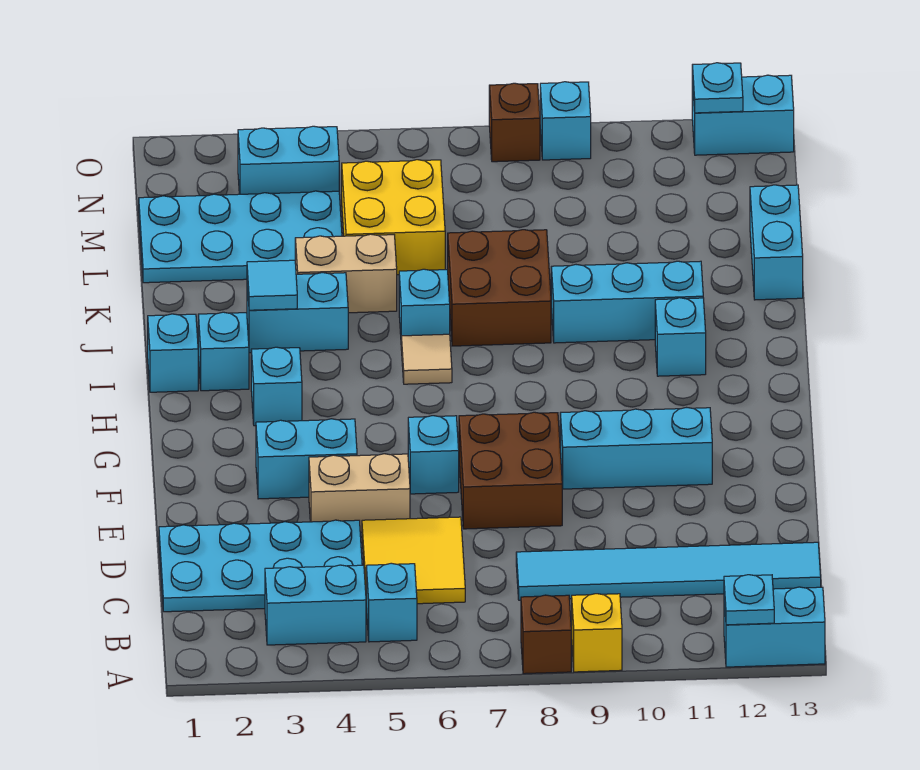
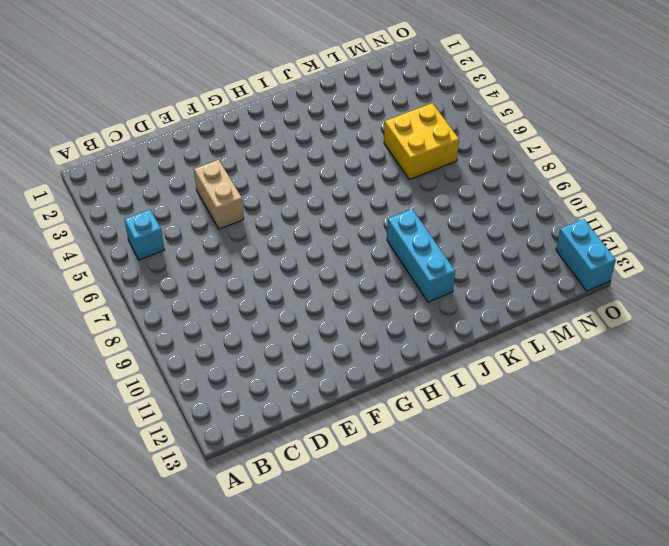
none -> brown 1x1 brick [521,595,571,674]
none -> yellow 1x1 brick [572,594,622,672]
none -> cyan 1x2 brick [724,587,825,667]
none -> cyan 1x2 brick [265,565,366,645]

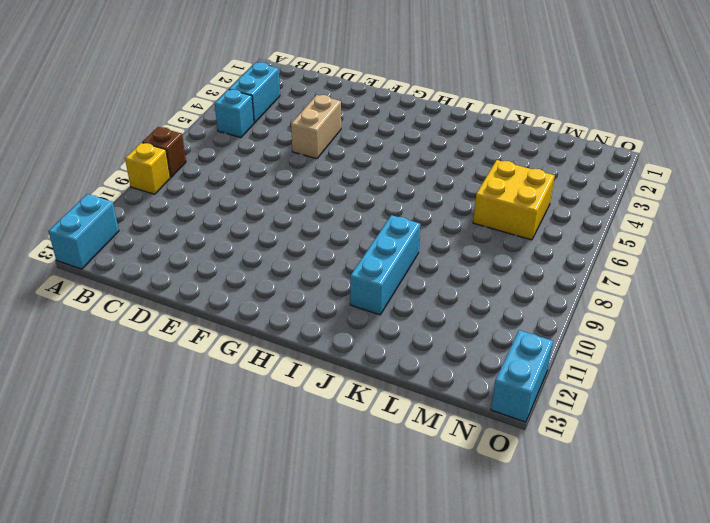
none -> cyan 2x4 plate [159,520,362,612]
none -> yellow 2x2 tile [362,517,465,604]
none -> cyan 1x6 tile [516,542,821,600]
none -> brown 2x2 brick [459,412,562,529]

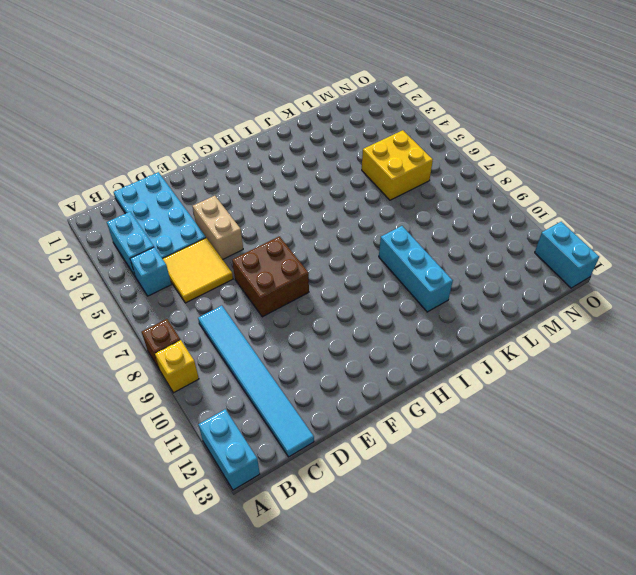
none -> cyan 1x2 brick [256,419,357,499]
none -> cyan 1x1 brick [408,416,459,494]
none -> cyan 1x3 brick [560,408,712,489]
none -> cyan 1x1 brick [251,347,302,426]

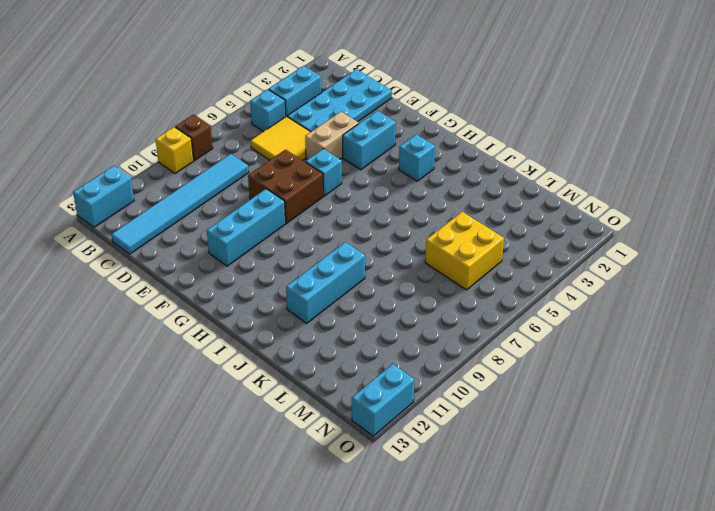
none -> cyan 1x1 brick [148,314,198,392]
none -> cyan 1x1 brick [198,312,249,391]
none -> tan 1x1 tile [401,334,452,384]
none -> cyan 1x1 brick [655,298,706,376]

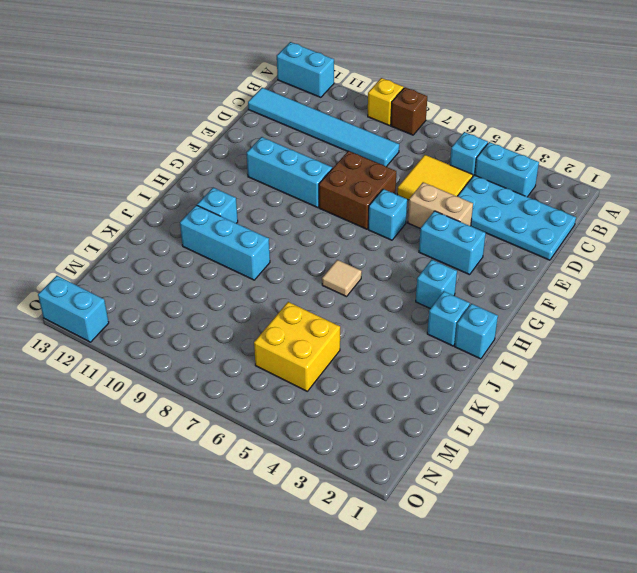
none -> cyan 1x2 brick [247,273,348,353]
none -> cyan 1x1 brick [399,269,450,336]
none -> brown 2x2 brick [448,230,551,346]
none -> tan 1x2 brick [295,234,397,313]

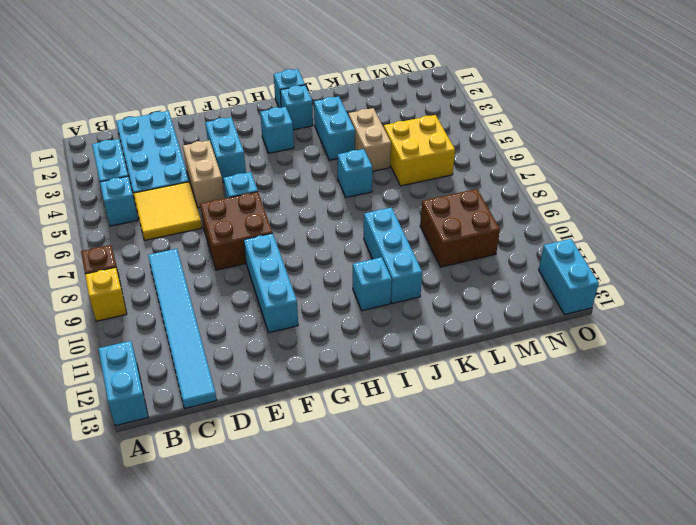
brown 2x2 brick [420,189,500,267] -> brown 2x2 brick moved to [448,230,551,346]
none -> tan 1x1 tile [401,334,452,384]
none -> cyan 1x2 brick [750,185,803,300]
none -> cyan 2x4 plate [139,191,342,283]
none -> cyan 1x2 brick [238,126,339,194]

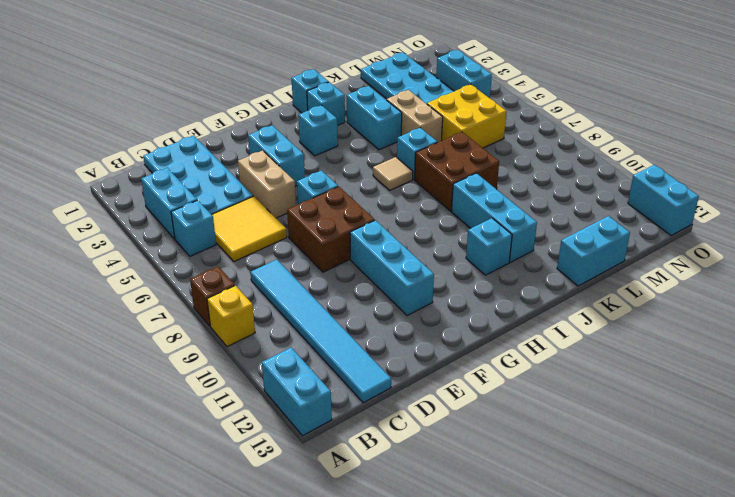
none -> brown 1x1 brick [489,83,540,162]
none -> cyan 1x1 brick [540,82,591,160]
none -> cyan 1x1 plate [724,575,774,625]
none -> cyan 1x1 tile [247,260,297,310]

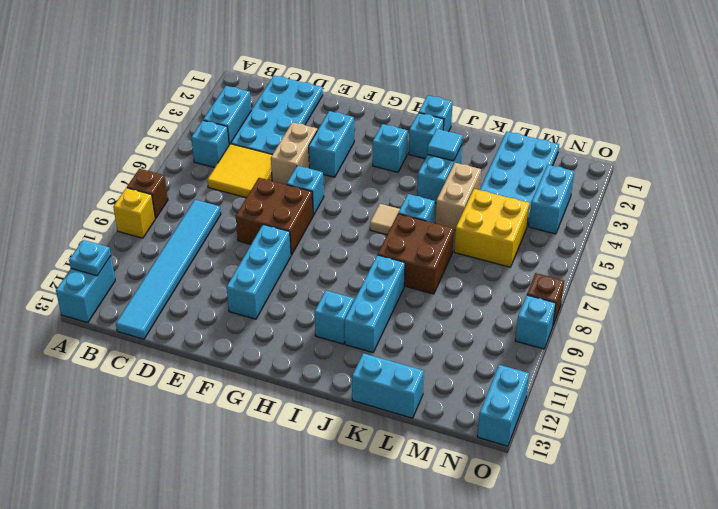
none -> cyan 1x1 plate [692,63,743,113]

